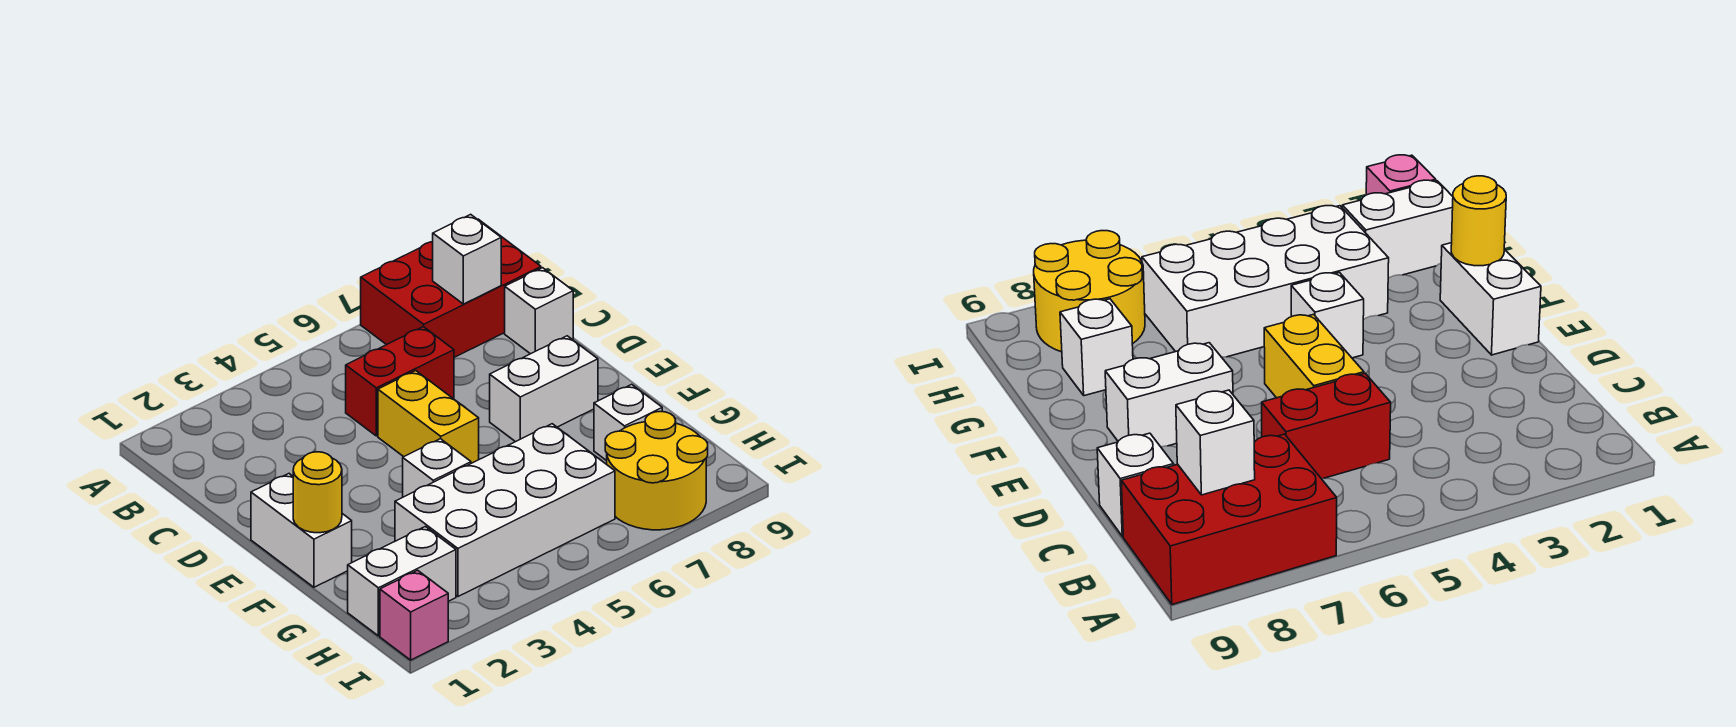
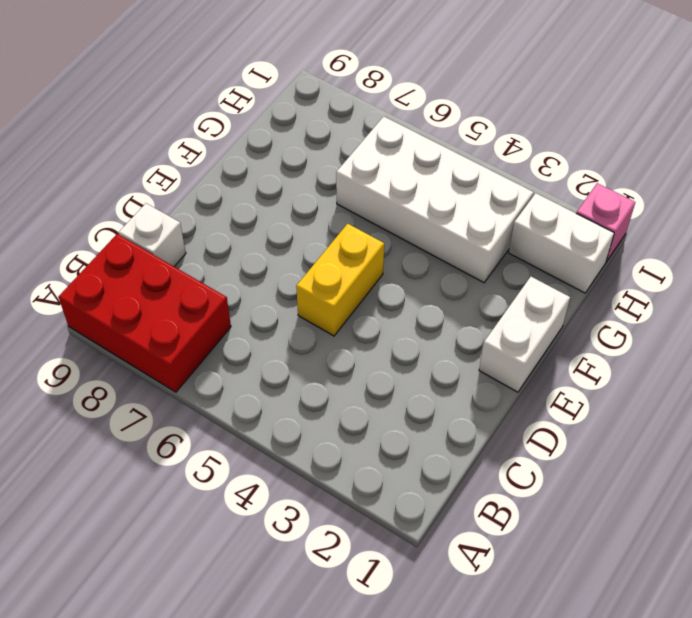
none -> red 1x2 brick [346,327,454,436]
none -> white 1x2 brick [490,336,598,442]
none -> white 1x1 brick [403,439,471,497]

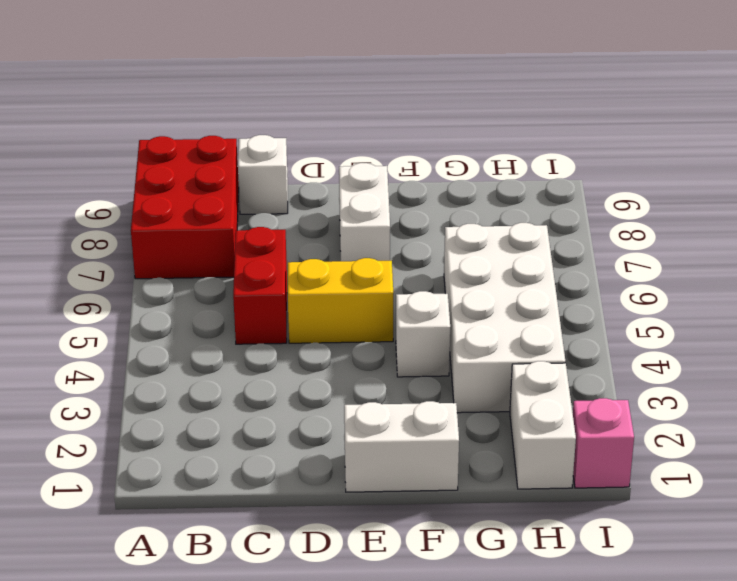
none -> white 1x1 brick [594,384,662,461]
none -> yellow 2x2 round brick [605,411,708,530]
none -> white 1x1 brick [433,214,501,304]

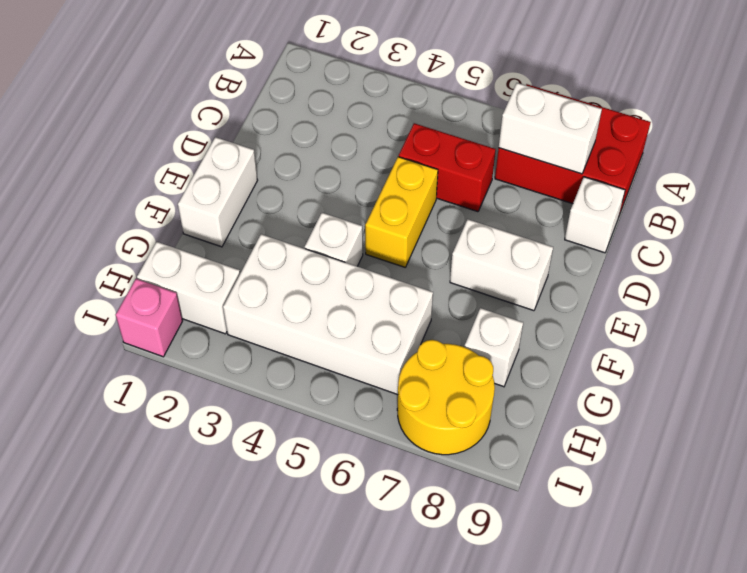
white 1x2 brick [499,83,602,174] -> white 1x1 brick [433,214,501,304]
none -> yellow 1x1 round brick [293,452,342,533]

